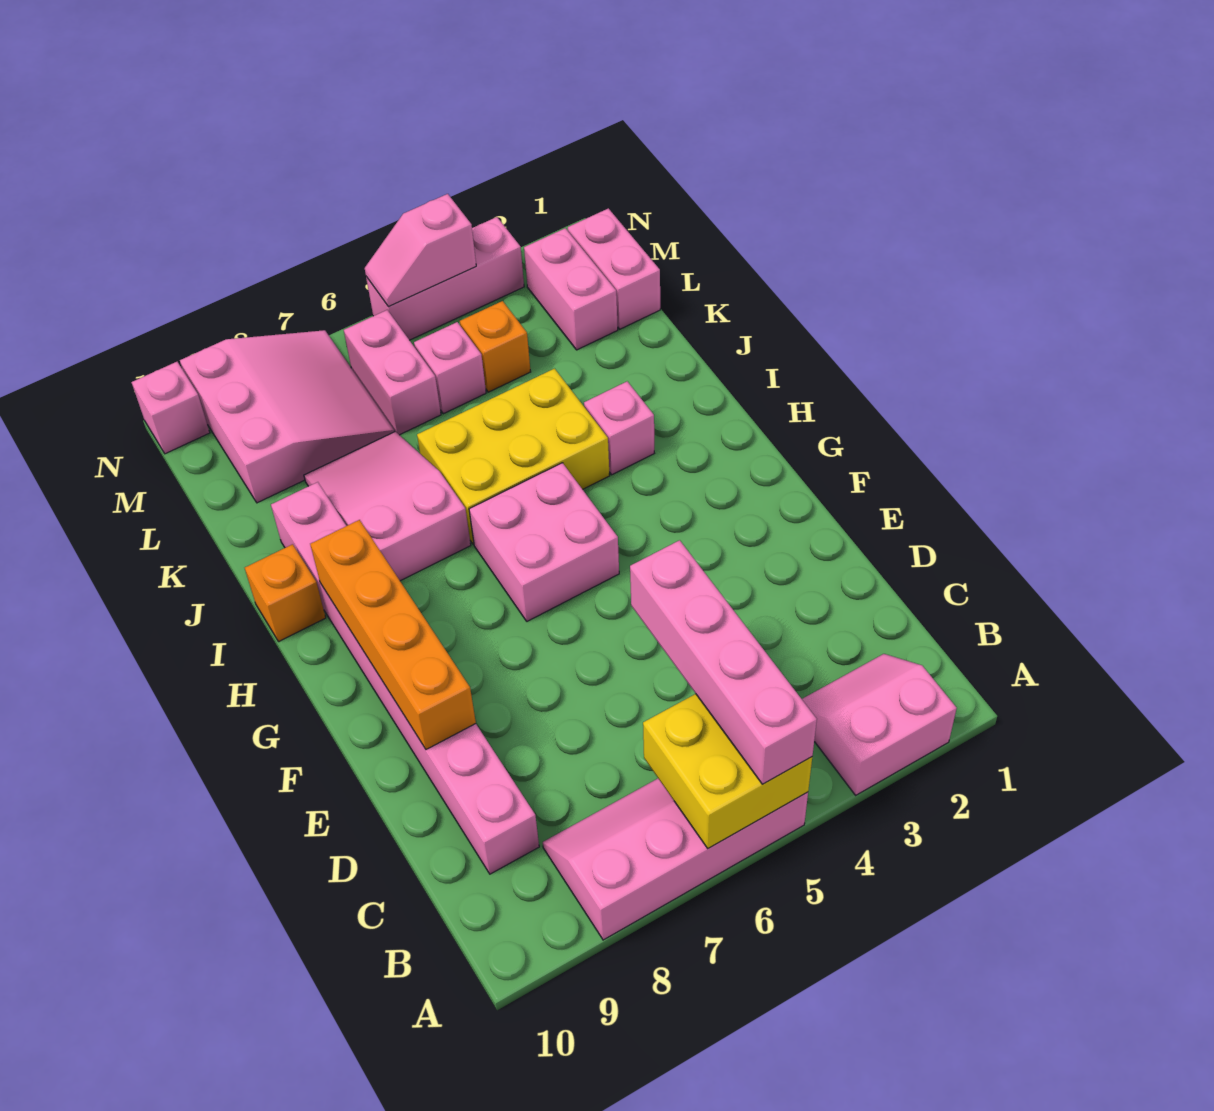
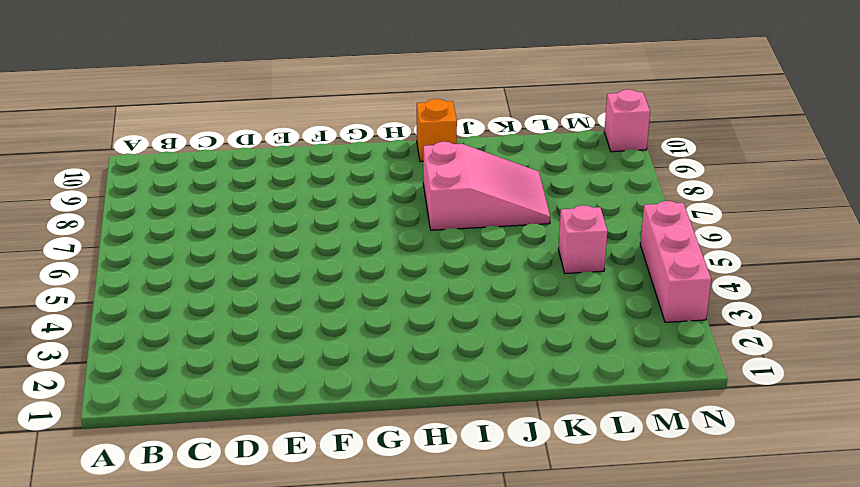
none -> pink 2x2 slope [802,654,957,795]
none -> pink 2x4 slope [543,779,808,940]
none -> pink 1x8 brick [271,482,539,874]

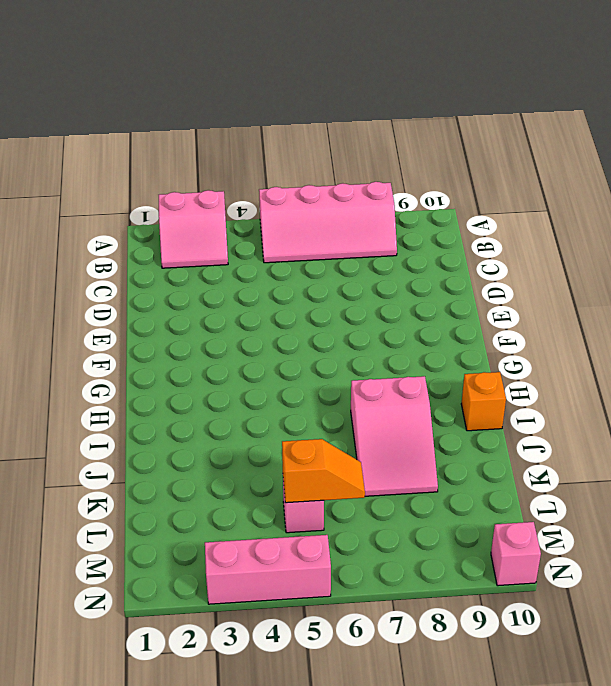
orange 1x2 slope [282,439,365,503] -> none
none -> pink 1x8 brick [271,482,539,874]
none -> pink 2x2 brick [469,463,619,621]
none -> pink 1x1 brick [584,381,654,475]

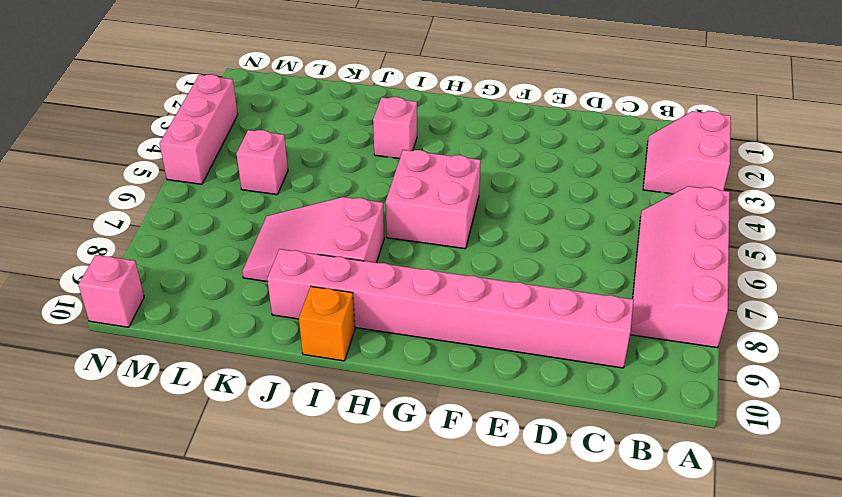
none -> yellow 2x3 brick [417,369,610,544]
none -> pink 1x2 brick [568,208,660,329]
none -> pink 1x2 brick [524,228,618,350]

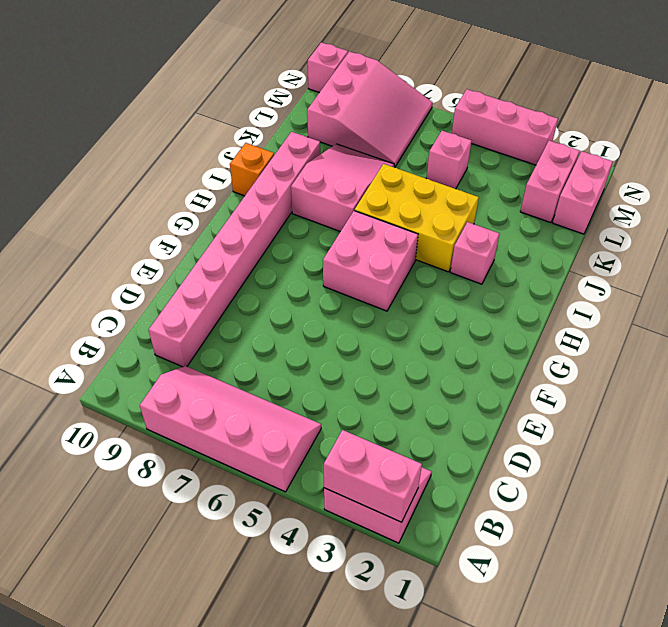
pink 1x2 brick [324,430,422,522] -> pink 1x2 brick turned to [344,310,441,435]
none -> orange 1x1 brick [460,301,531,392]
none -> yellow 2x2 brick [643,694,812,848]
none -> orange 1x4 brick [310,520,476,749]

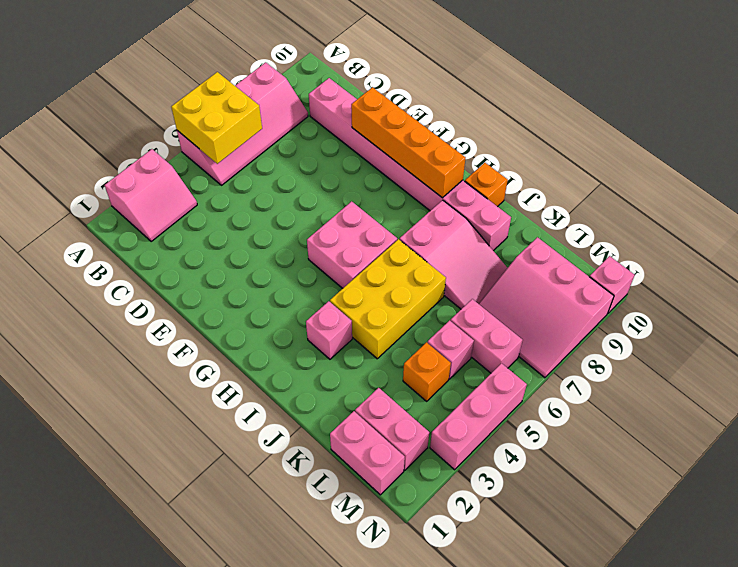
none -> pink 1x2 slope [365,194,476,306]
none -> pink 1x4 brick [630,540,817,784]

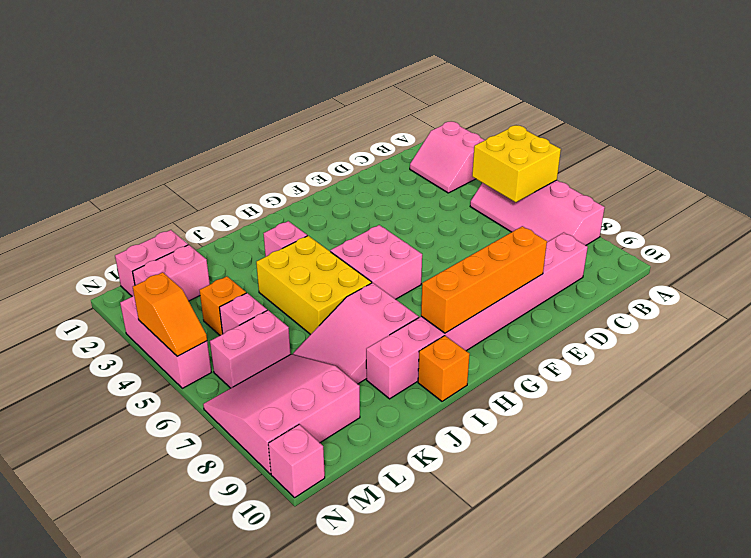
orange 1x2 slope [133,272,207,356] -> pink 1x2 slope [365,194,476,306]
none -> pink 1x4 brick [630,540,817,784]

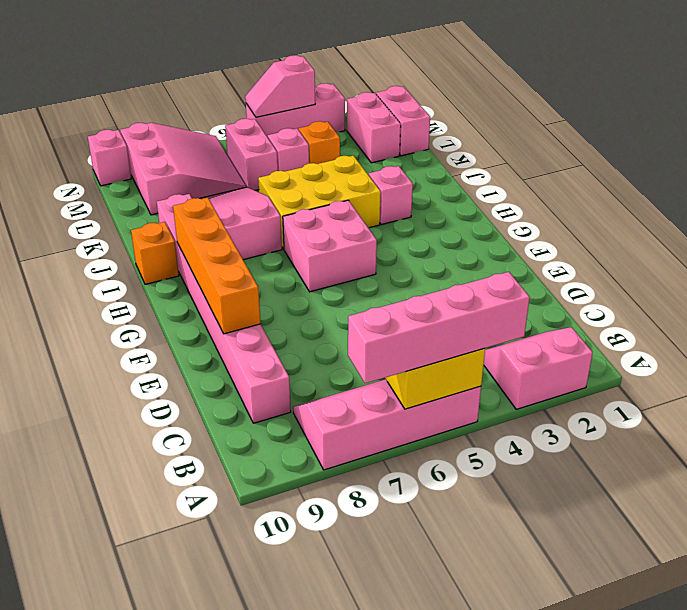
pink 1x4 brick [348,272,530,383] -> pink 1x4 brick turned to [630,540,817,784]

